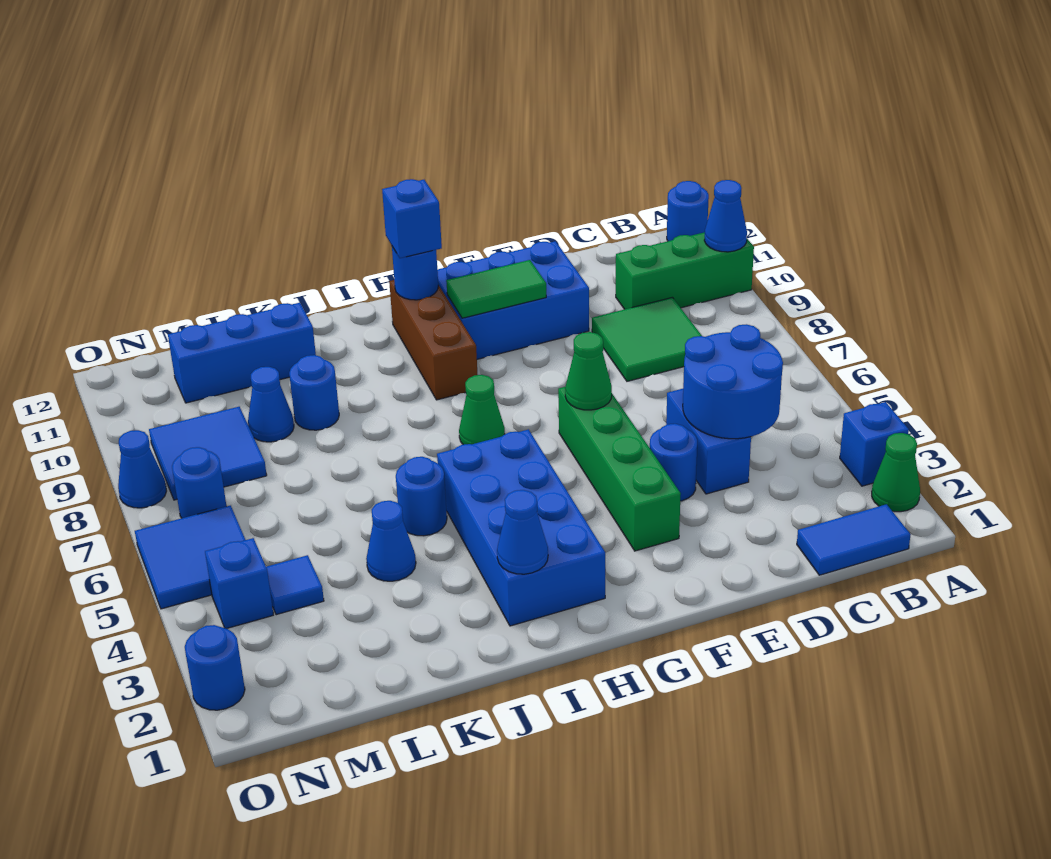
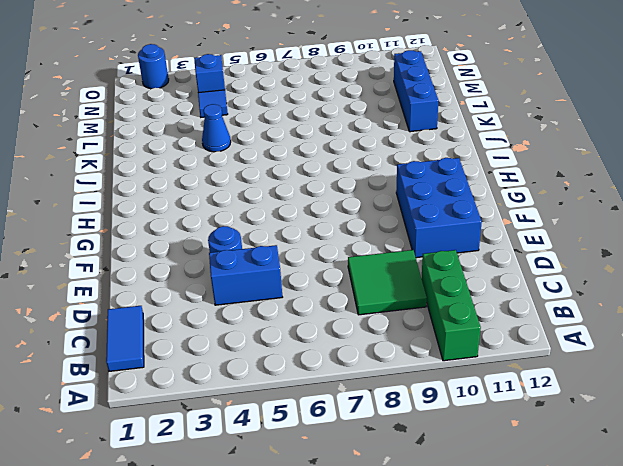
none -> green 1x1 cone [872,433,920,512]
none -> blue 1x1 brick [840,402,909,486]
none -> blue 1x1 round brick [667,181,709,241]
none -> green 1x4 brick [558,387,681,551]

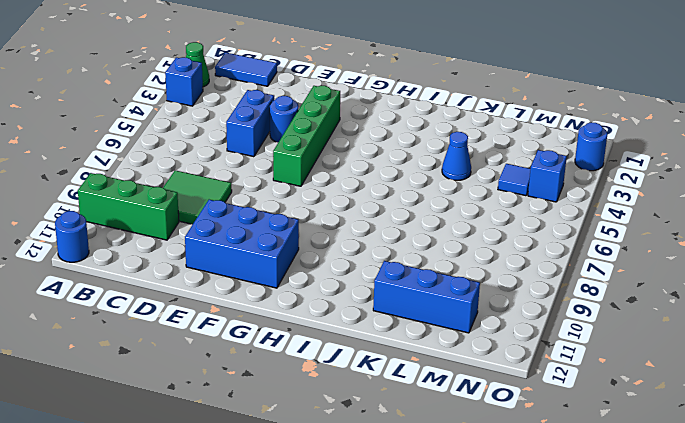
none -> blue 2x4 brick [437,429,605,626]
none -> green 1x1 cone [459,375,505,445]
none -> brown 1x3 brick [389,280,478,400]
none -> blue 1x1 round brick [396,457,447,536]

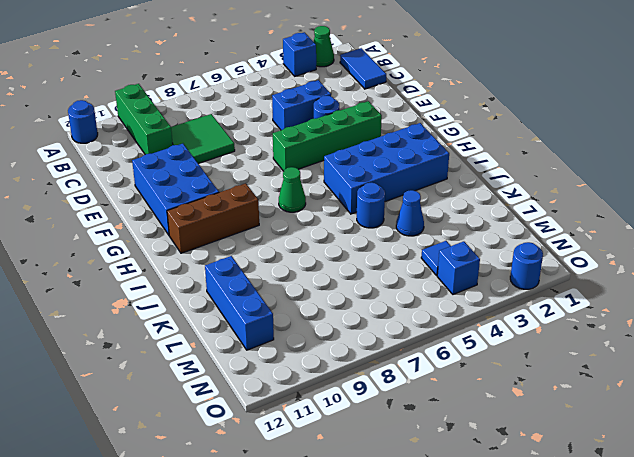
none -> blue 1x1 round brick [289,355,339,430]
none -> blue 1x1 cone [248,367,294,442]
none -> blue 2x2 tile [149,407,267,500]
none -> blue 2x2 tile [135,506,245,609]

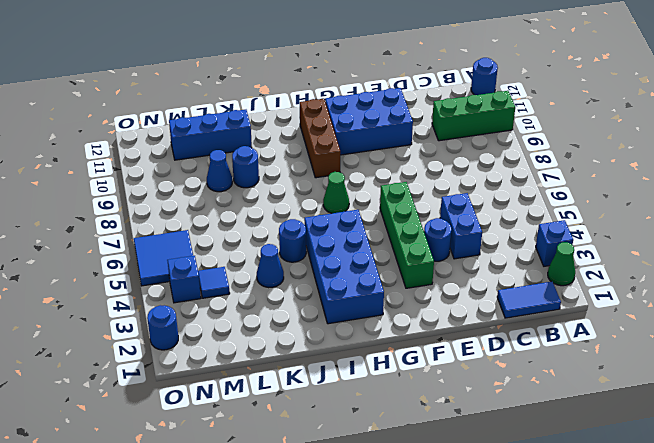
none -> green 2x2 tile [592,297,702,381]
none -> blue 2x2 tile [149,407,267,500]
none -> blue 1x1 round brick [172,447,226,518]
none -> blue 1x1 cone [118,430,166,508]

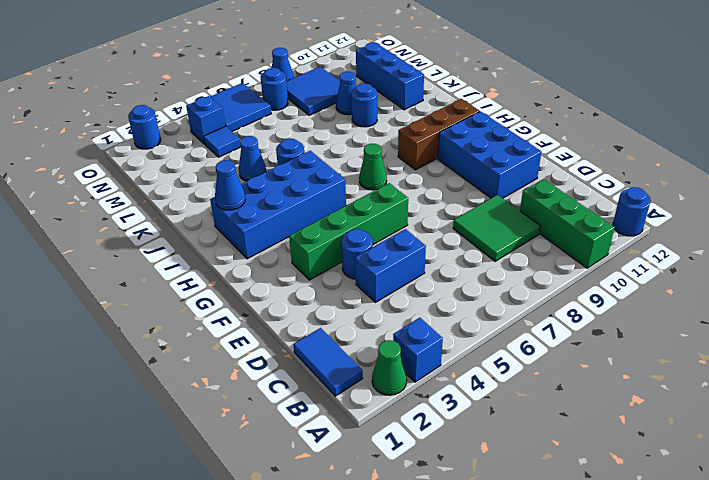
none -> blue 1x1 cone [704,180,747,252]
none -> blue 2x2 round brick [683,324,783,439]
none -> green 1x1 cone [565,332,612,410]
none -> green 1x2 tile [446,260,546,318]

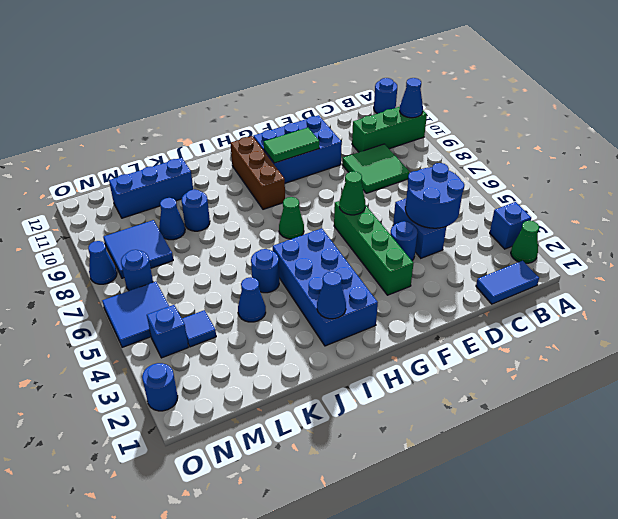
none -> blue 1x1 round brick [392,246,438,300]
none -> blue 1x1 brick [382,179,442,258]

